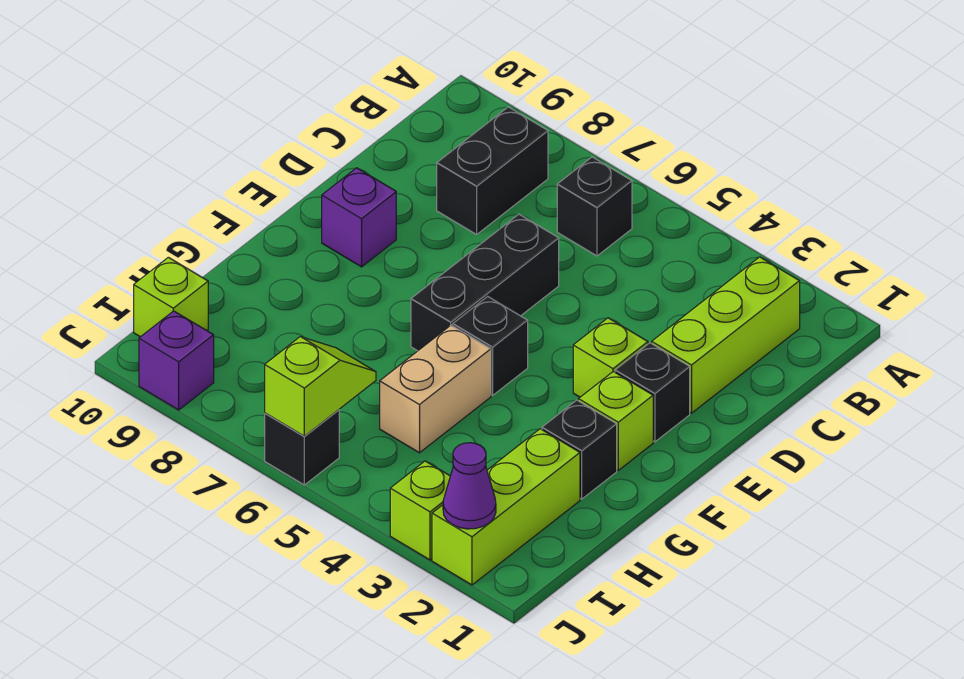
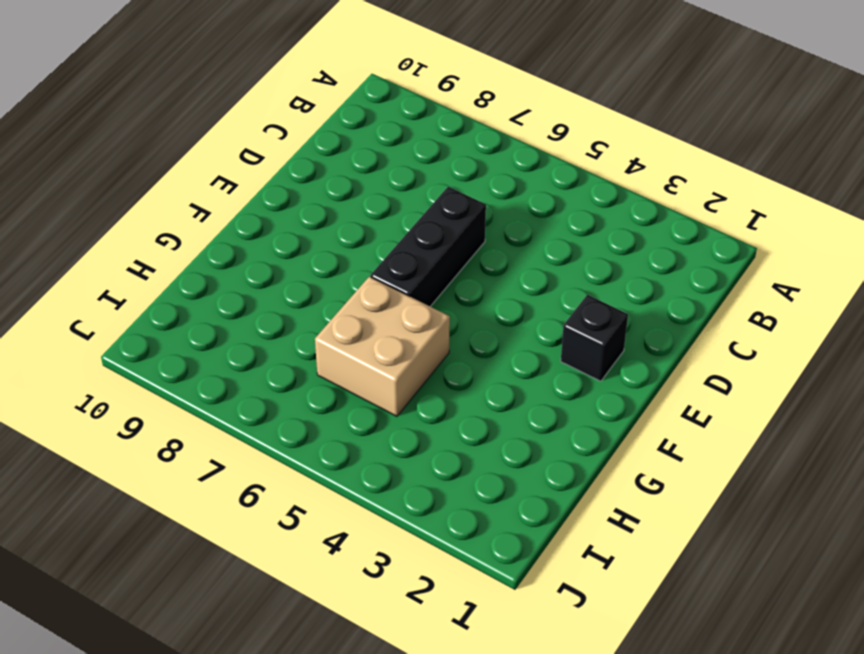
tan 2x2 brick [315,277,450,416] -> tan 1x2 brick [380,325,491,453]
none -> lime 1x3 brick [652,257,800,413]
none -> black 1x1 brick [557,157,632,256]
none -> black 1x2 brick [437,107,548,234]

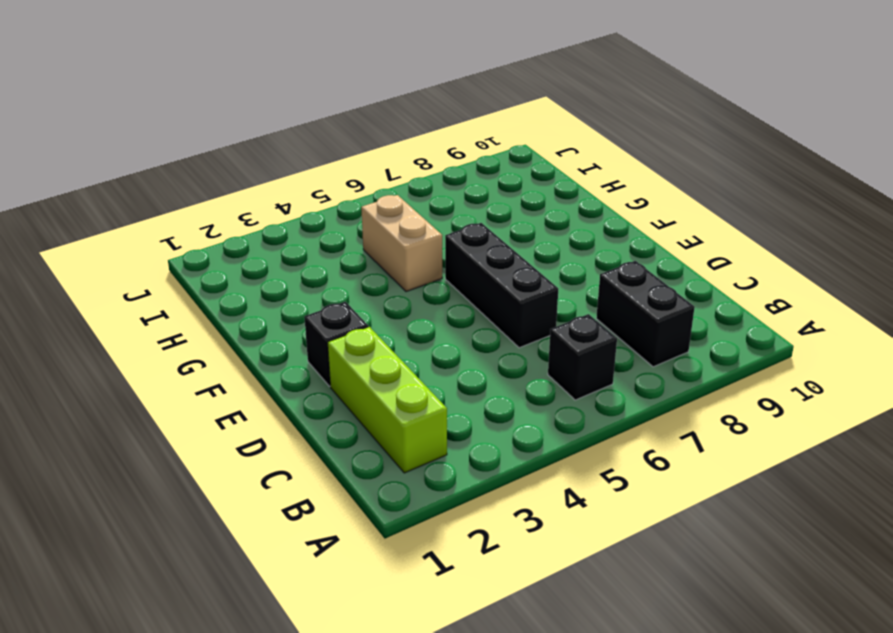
none -> lime 1x1 brick [573,318,648,397]
none -> purple 1x1 brick [322,168,396,267]
none -> lime 1x1 brick [578,371,653,470]

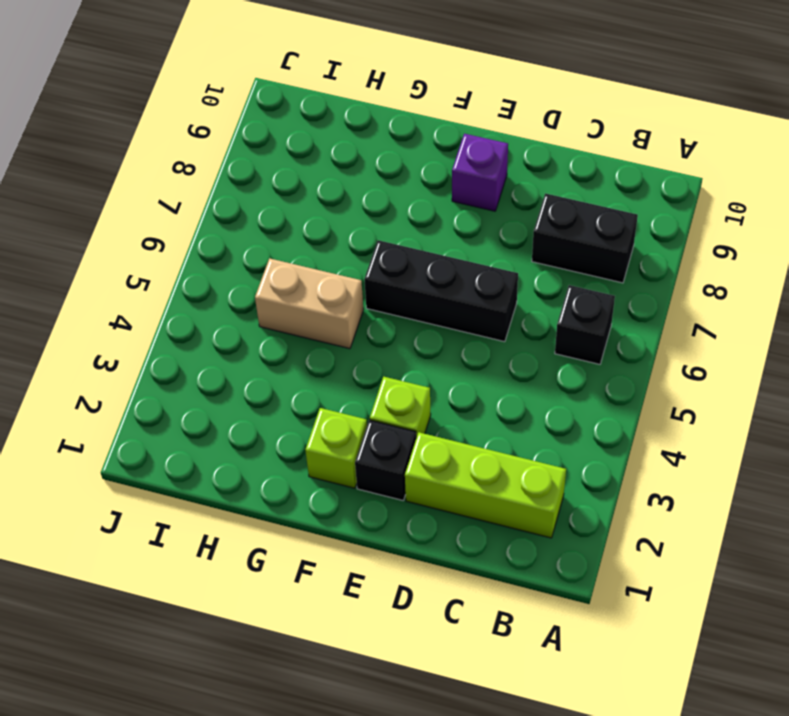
none -> black 1x1 brick [453,296,528,395]
none -> black 1x1 brick [542,400,617,499]
none -> lime 1x3 brick [432,429,580,585]

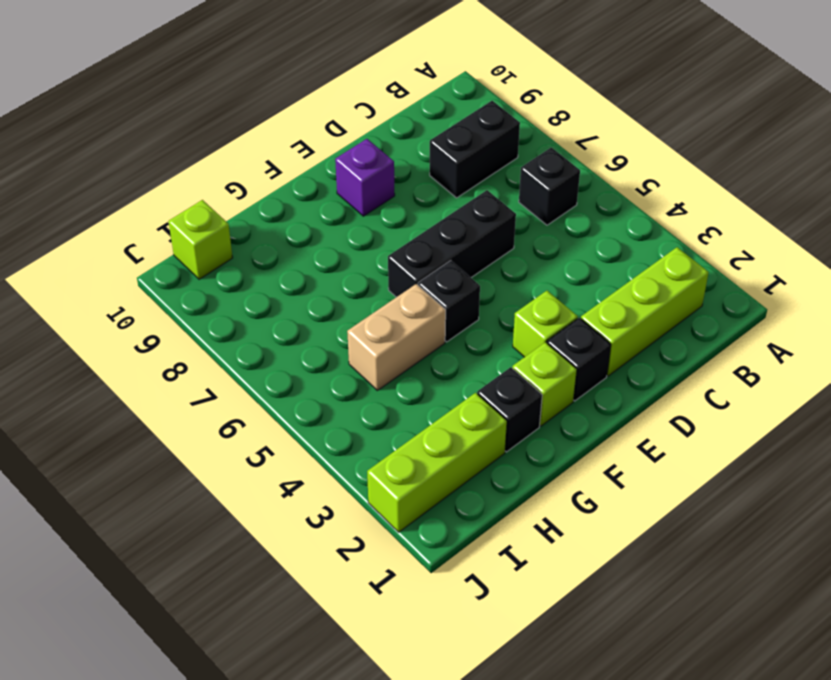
none -> lime 1x1 brick [390,461,450,560]
none -> black 1x1 brick [265,410,339,485]
none -> purple 1x1 brick [139,311,214,410]

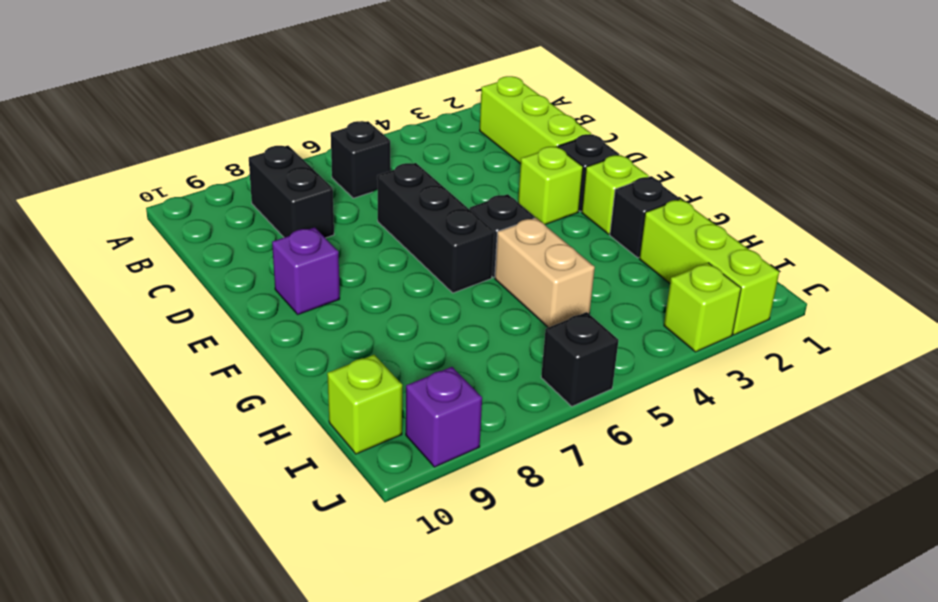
none -> lime 1x2 slope [265,337,376,436]
none -> purple 1x1 cone [443,443,496,529]

